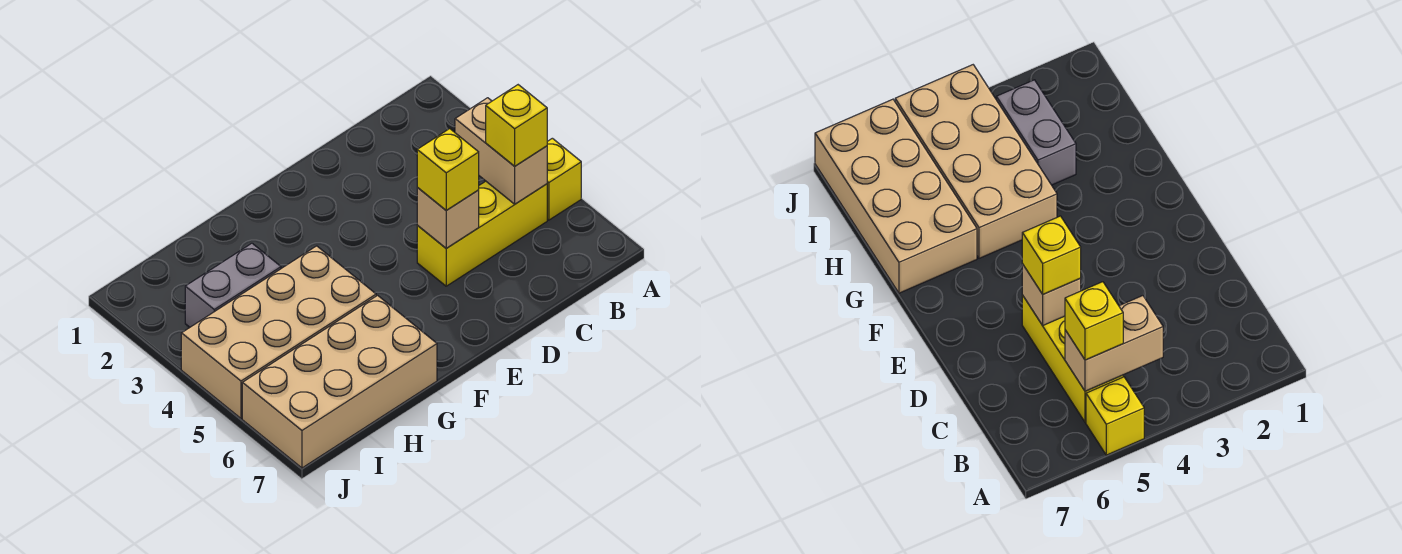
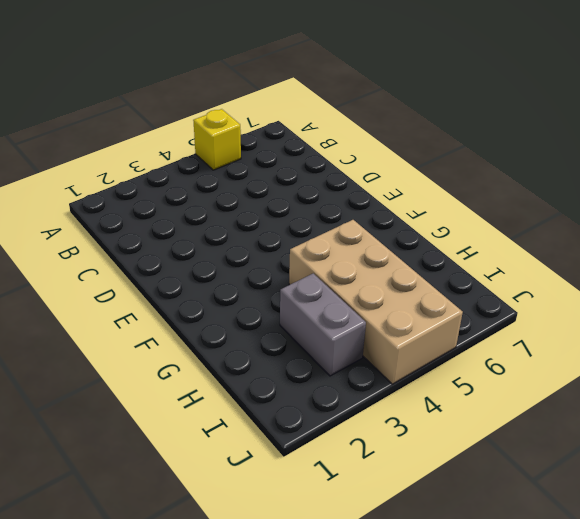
none -> yellow 1x3 brick [417,181,547,286]
none -> tan 2x4 brick [242,295,437,468]

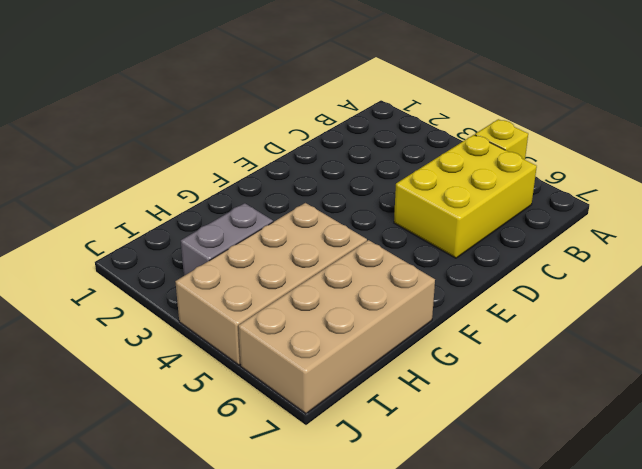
yellow 2x3 brick [394,135,537,258] -> yellow 1x3 brick [417,181,547,286]
none -> tan 1x2 brick [455,98,547,204]
none -> tan 1x1 brick [417,188,479,248]

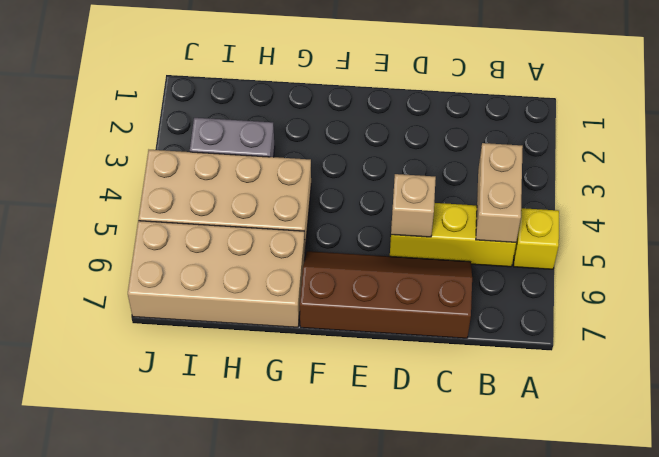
brown 2x4 slope [300,251,472,338] -> none
none -> yellow 1x1 brick [486,85,547,166]
none -> yellow 1x1 brick [417,129,479,210]

